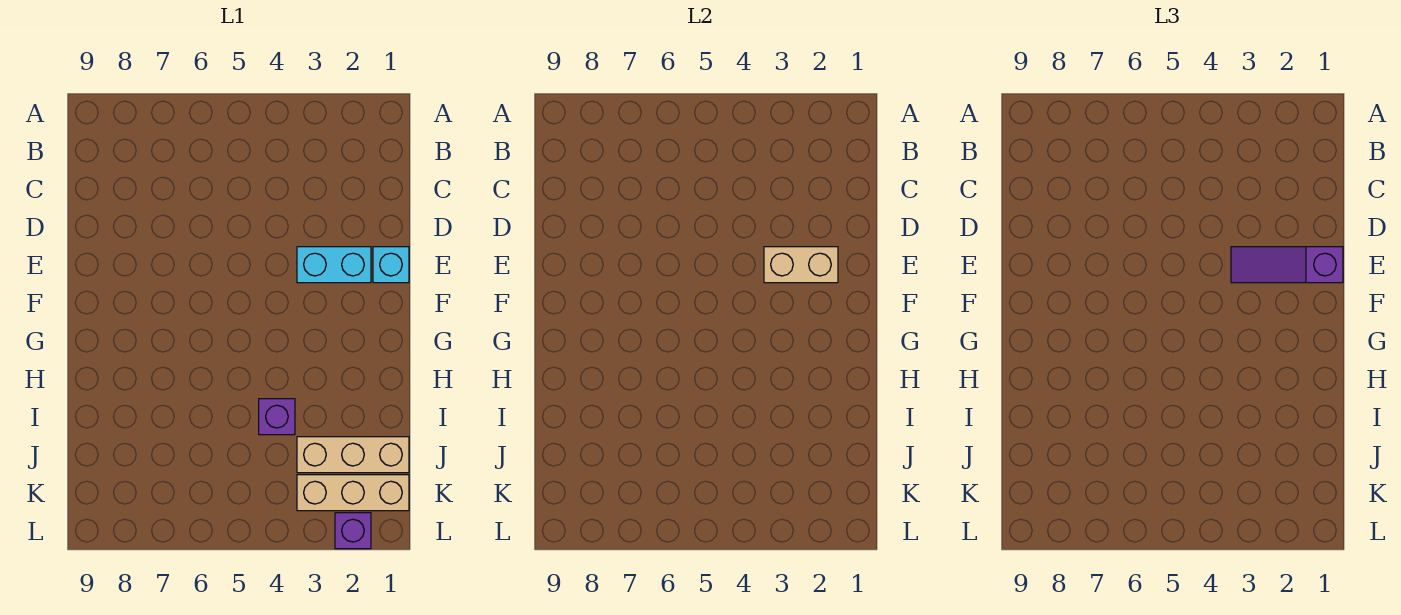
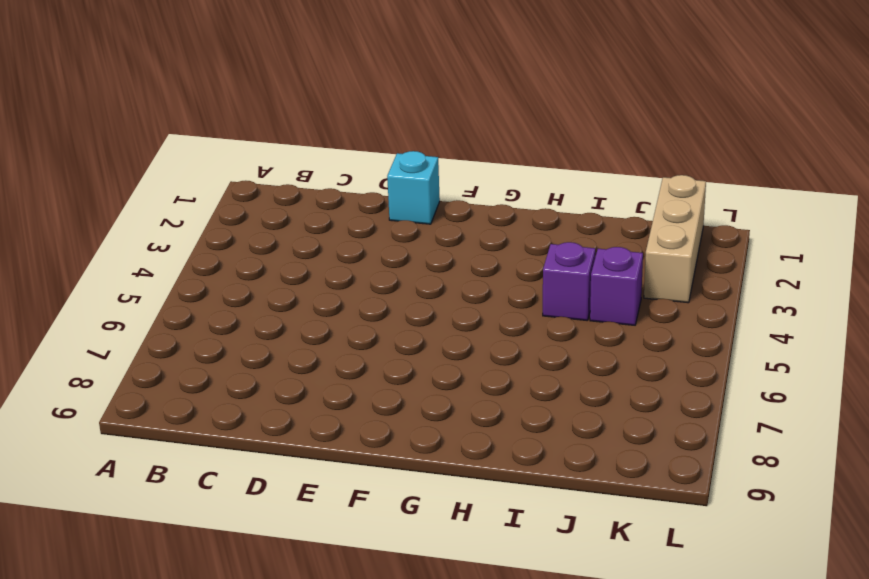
purple 1x1 brick [590,247,643,325] -> purple 1x1 brick moved to [335,513,371,549]
none -> cyan 1x2 brick [297,247,371,283]
none -> tan 1x3 brick [297,437,409,473]

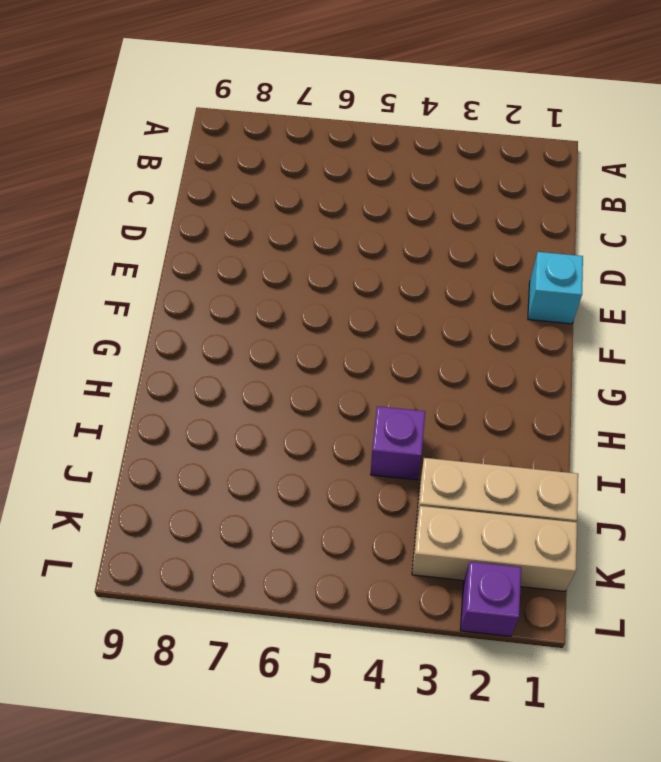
none -> cyan 1x2 brick [297,247,371,283]
none -> tan 1x2 brick [764,247,838,283]

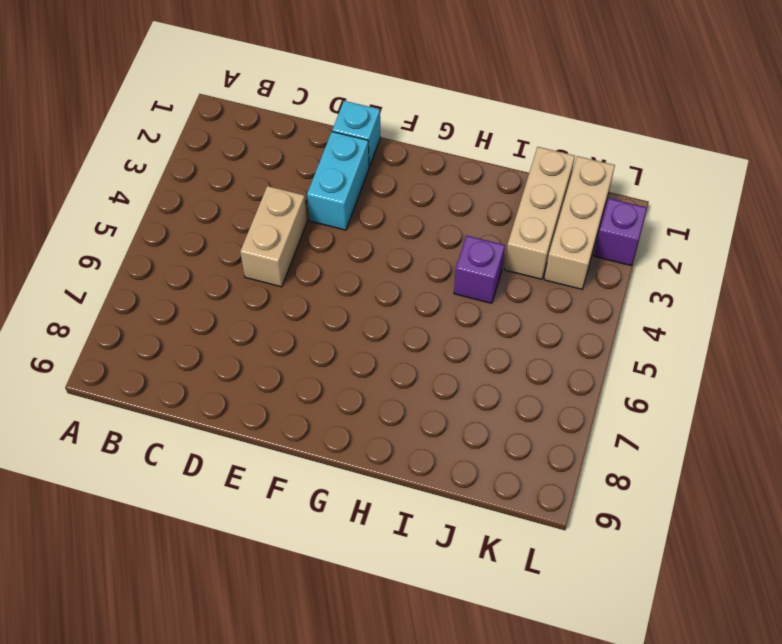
tan 1x2 brick [240,186,307,287] -> tan 1x2 brick moved to [764,247,838,283]
none -> purple 1x3 slope [1231,247,1343,283]

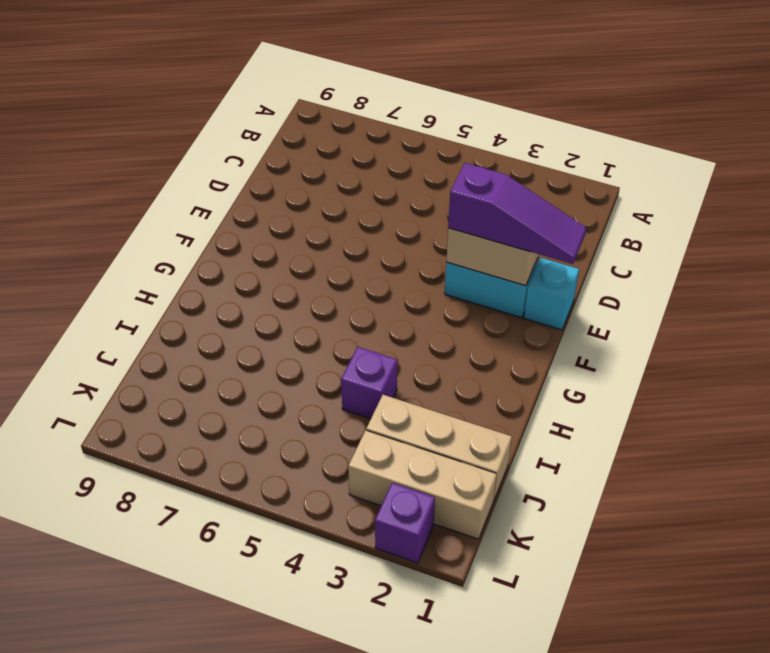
purple 1x3 slope [448,163,586,264] -> purple 1x3 slope turned to [1231,247,1343,283]

